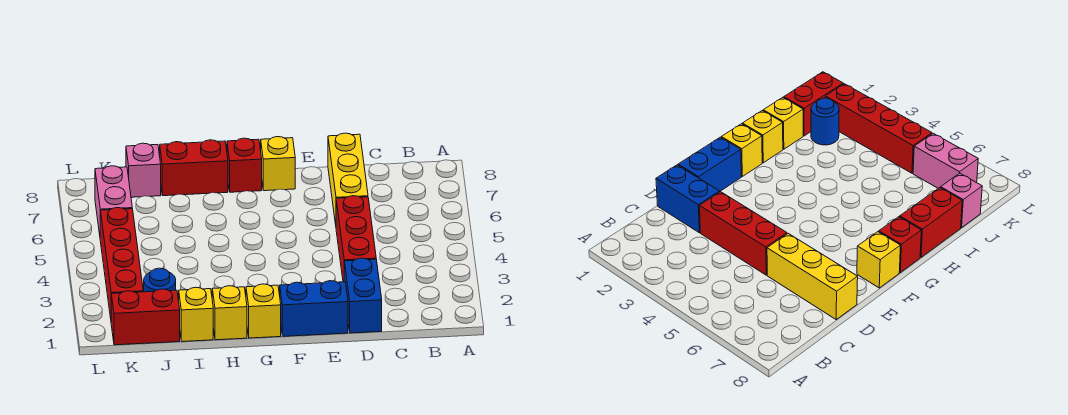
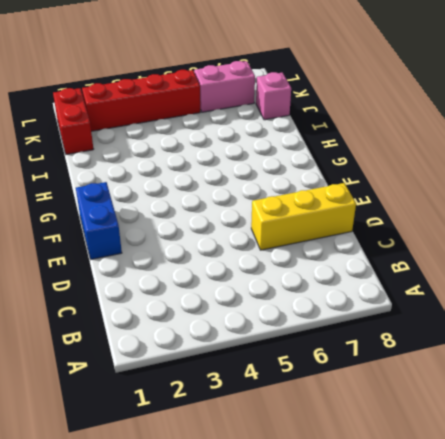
none -> blue 1x2 brick [344,258,382,333]
none -> red 1x3 brick [336,196,376,282]
none -> yellow 1x1 brick [261,137,295,191]

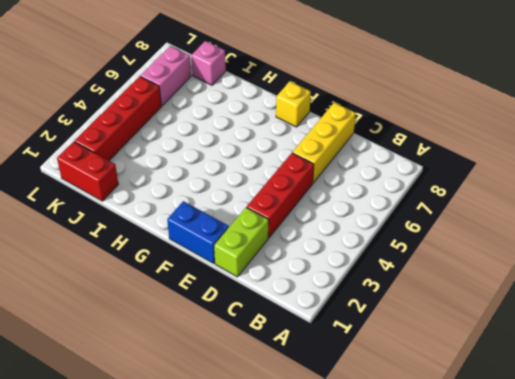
lime 1x2 brick [214,207,269,277] -> blue 1x2 brick [344,258,382,333]
none -> yellow 1x1 brick [246,284,281,338]
none -> red 1x1 brick [227,138,262,192]
none -> yellow 1x1 brick [212,286,247,340]

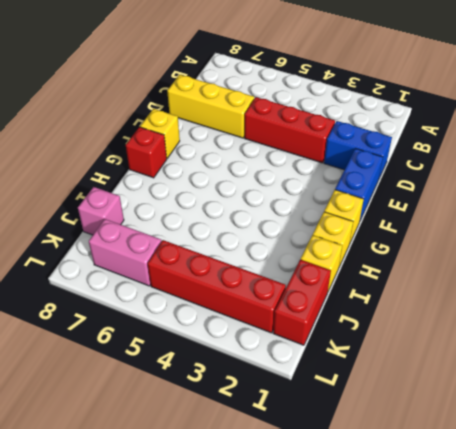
none -> red 1x2 brick [160,140,228,196]
none -> blue 1x1 round brick [144,268,176,292]

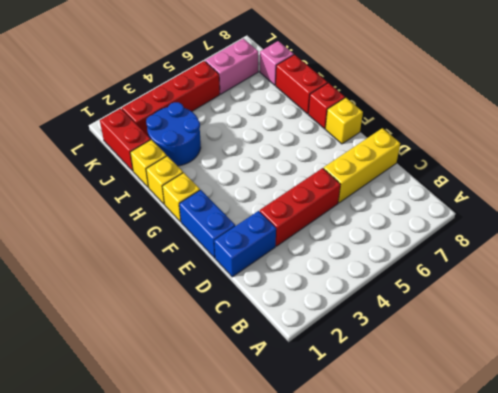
blue 2x2 round brick [146,102,201,166] -> blue 1x1 round brick [144,268,176,292]

